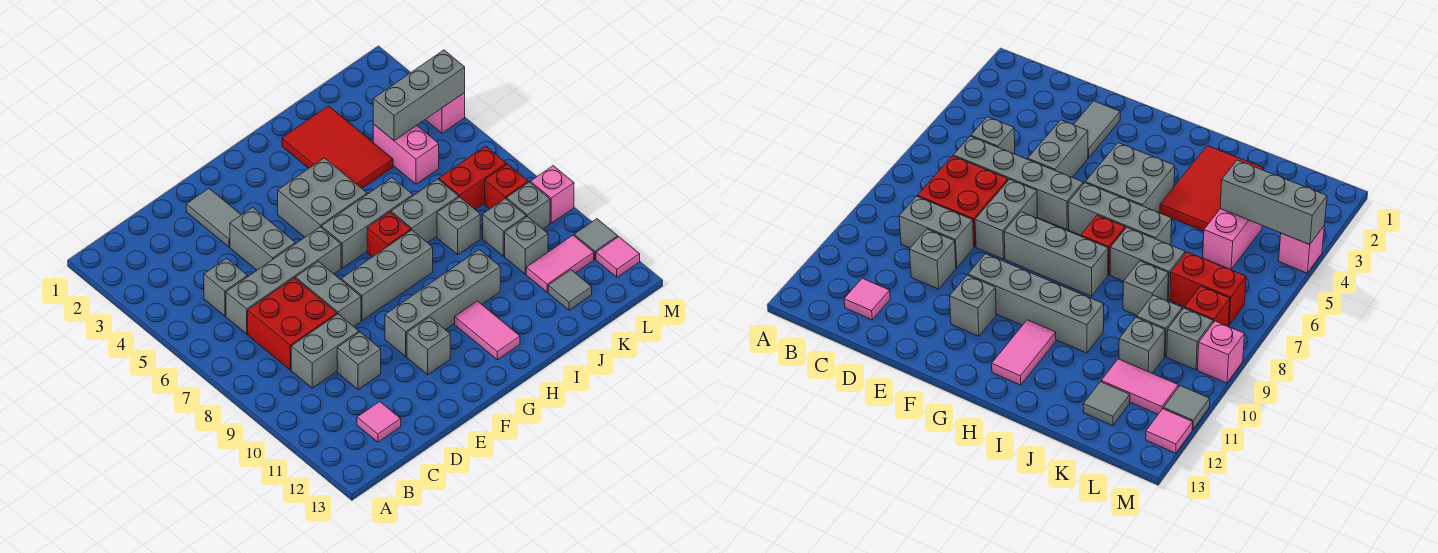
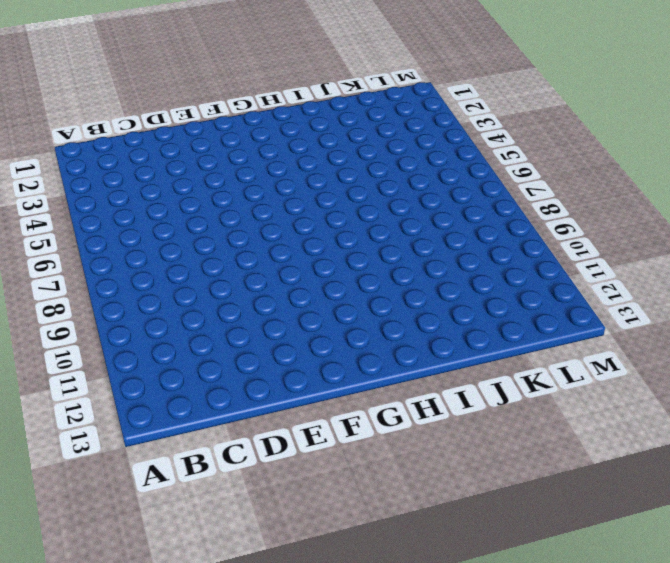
none -> grey 1x1 brick [204,258,248,316]
none -> grey 1x4 brick [226,227,341,334]
none -> red 2x2 brick [248,278,337,370]
none -> grey 1x2 brick [291,314,359,388]

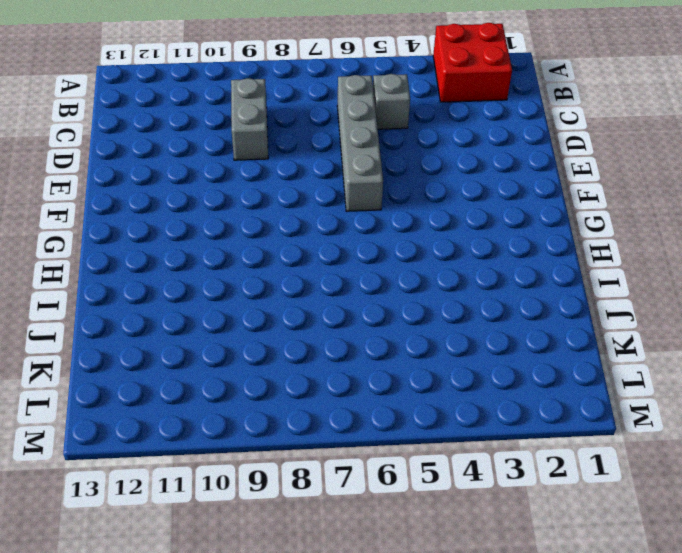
red 2x2 brick [433,23,512,102] -> red 2x2 brick moved to [248,278,337,370]
none -> pink 1x1 tile [357,402,401,442]
none -> grey 1x1 brick [337,332,381,390]
none -> grey 1x2 tile [186,189,241,247]
none -> grey 1x2 brick [230,207,295,270]

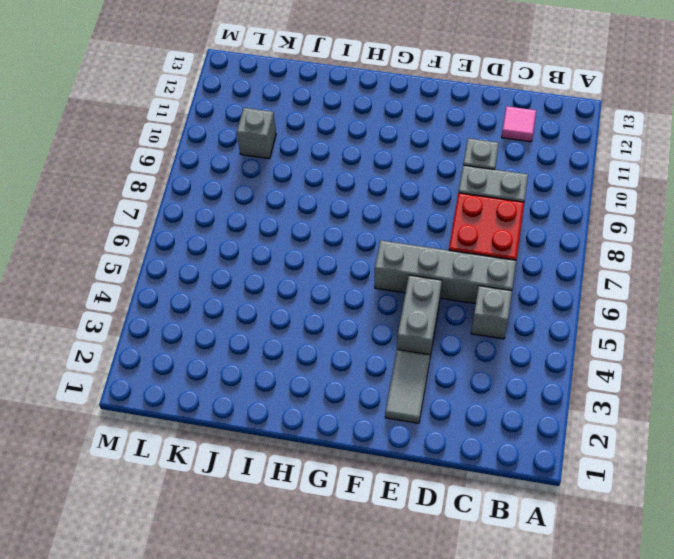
none -> grey 1x2 brick [296,261,361,326]
none -> grey 1x3 brick [341,230,433,321]
none -> grey 1x4 brick [385,250,500,357]
none -> grey 1x1 brick [407,317,450,375]

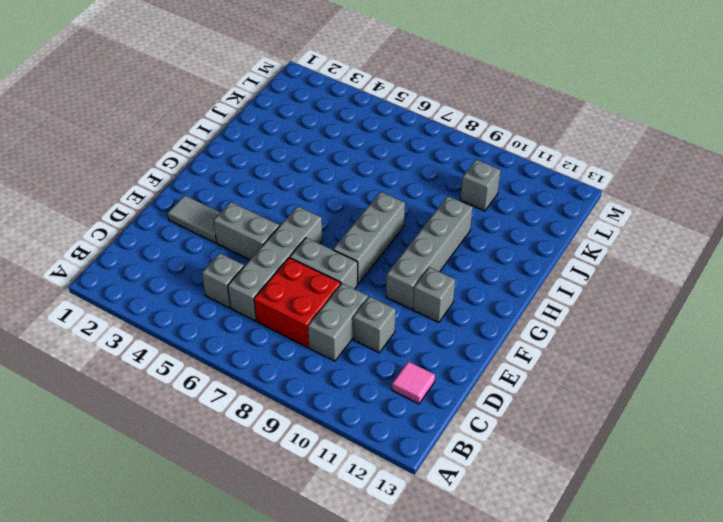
none -> grey 2x2 brick [278,158,367,237]
none -> grey 1x3 brick [321,178,413,268]
none -> red 1x1 brick [367,212,411,257]
none -> pink 1x2 tile [455,301,520,360]

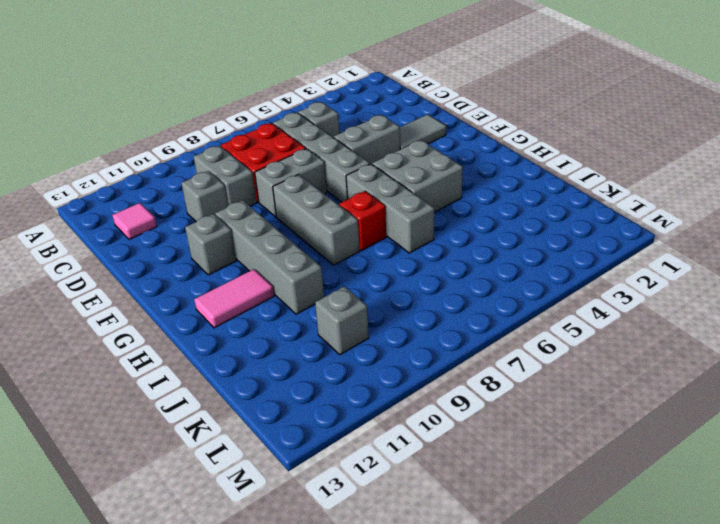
none -> red 2x3 tile [282,106,393,188]
none -> grey 1x2 brick [391,179,459,243]
none -> grey 1x1 brick [437,197,480,255]
none -> pink 1x2 brick [373,124,439,184]

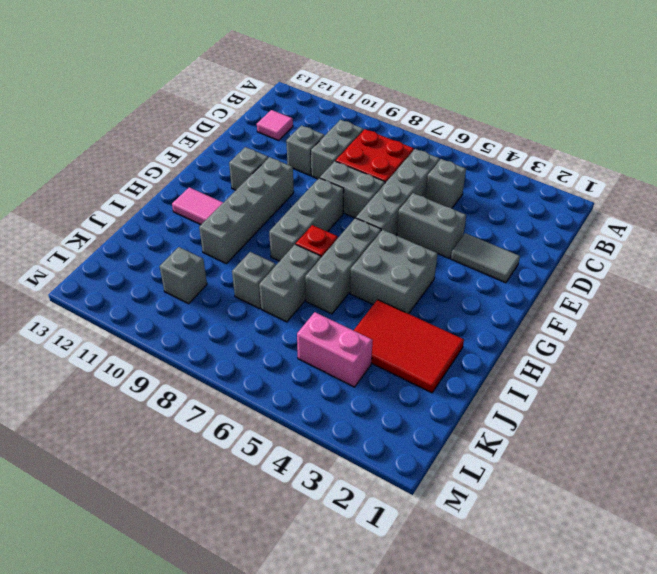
none -> red 1x2 brick [439,146,506,210]
none -> grey 1x1 brick [483,198,526,256]
none -> pink 1x2 tile [526,235,594,292]
none -> grey 1x1 tile [548,270,592,310]

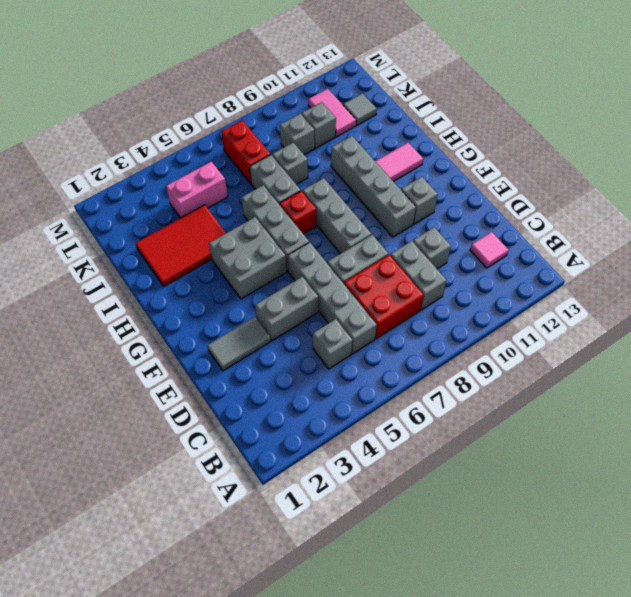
none -> red 1x1 brick [485,164,528,209]
none -> grey 1x1 brick [507,182,550,229]
none -> pink 1x1 brick [425,93,465,133]
none -> pink 1x1 brick [530,166,574,223]

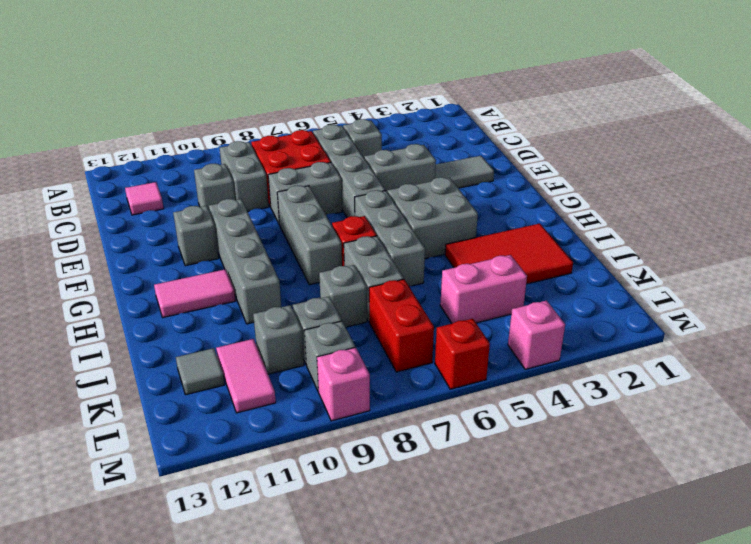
red 1x1 brick [435,319,490,389] -> red 1x1 brick moved to [485,164,528,209]
none -> grey 1x1 tile [574,219,618,259]
none -> pink 1x1 tile [596,237,640,277]
none -> grey 1x3 brick [373,50,465,141]

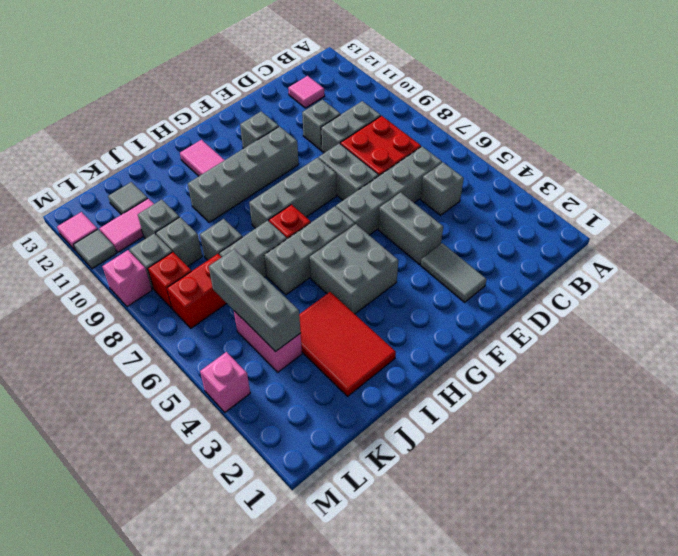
grey 1x3 brick [209,249,301,352] -> grey 1x3 brick turned to [373,50,465,141]

